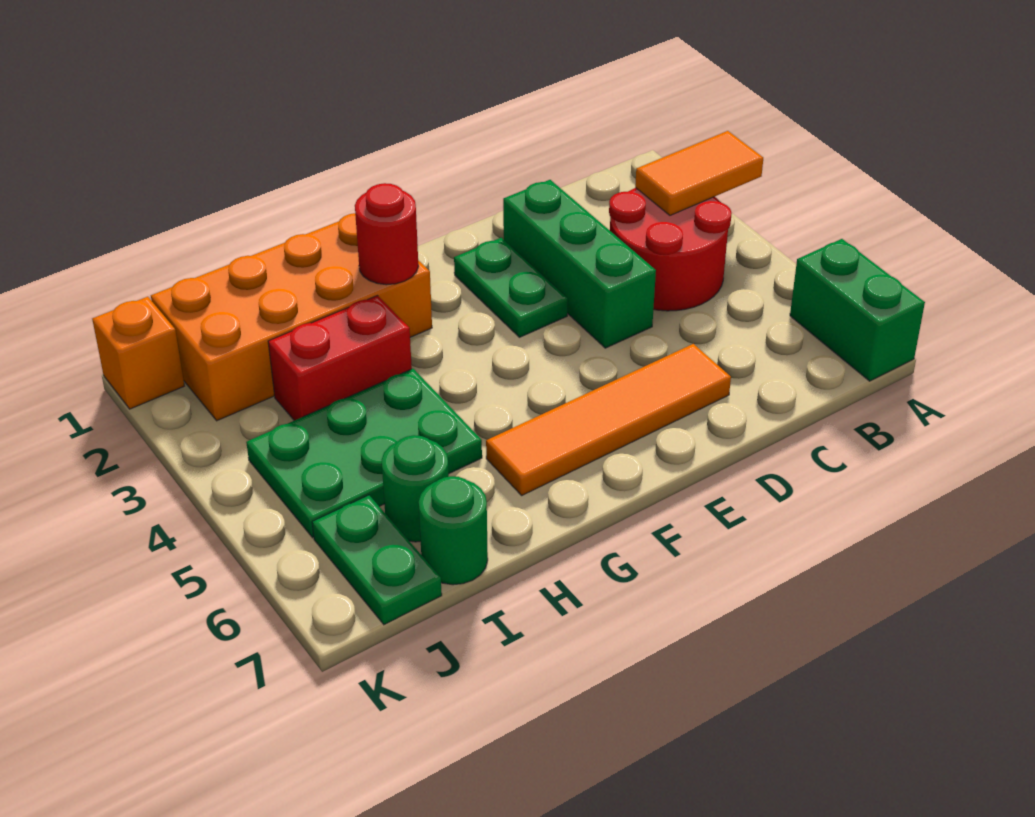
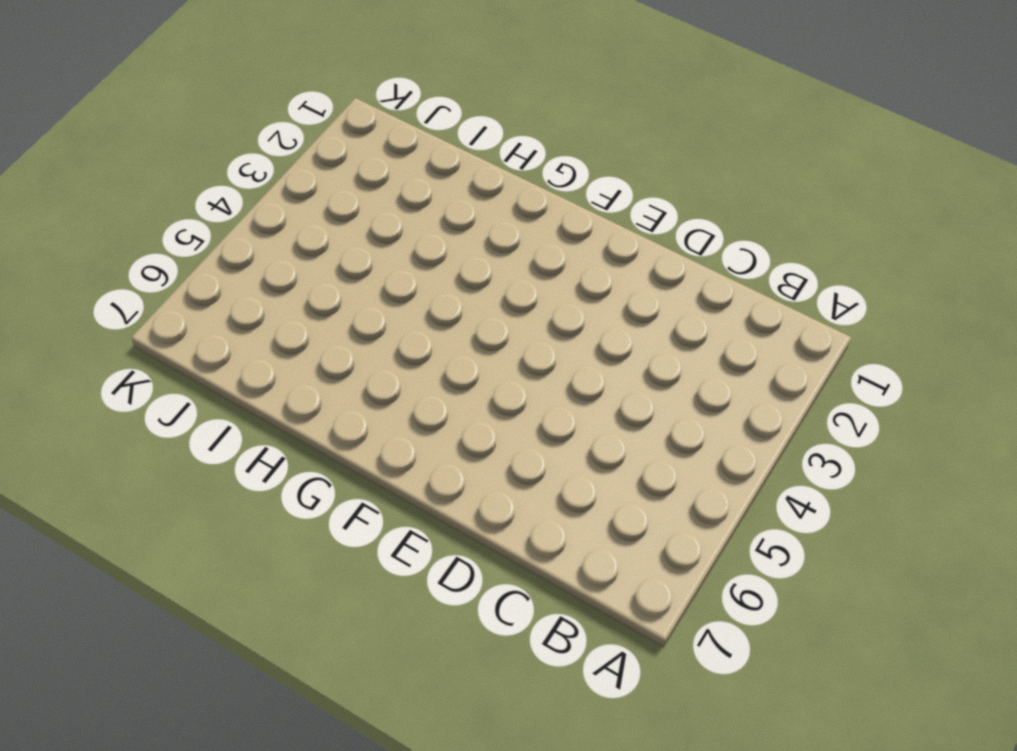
none -> green 1x2 brick [790,239,925,381]
none -> red 2x2 round brick [609,188,732,311]
none -> green 1x3 brick [503,180,656,348]

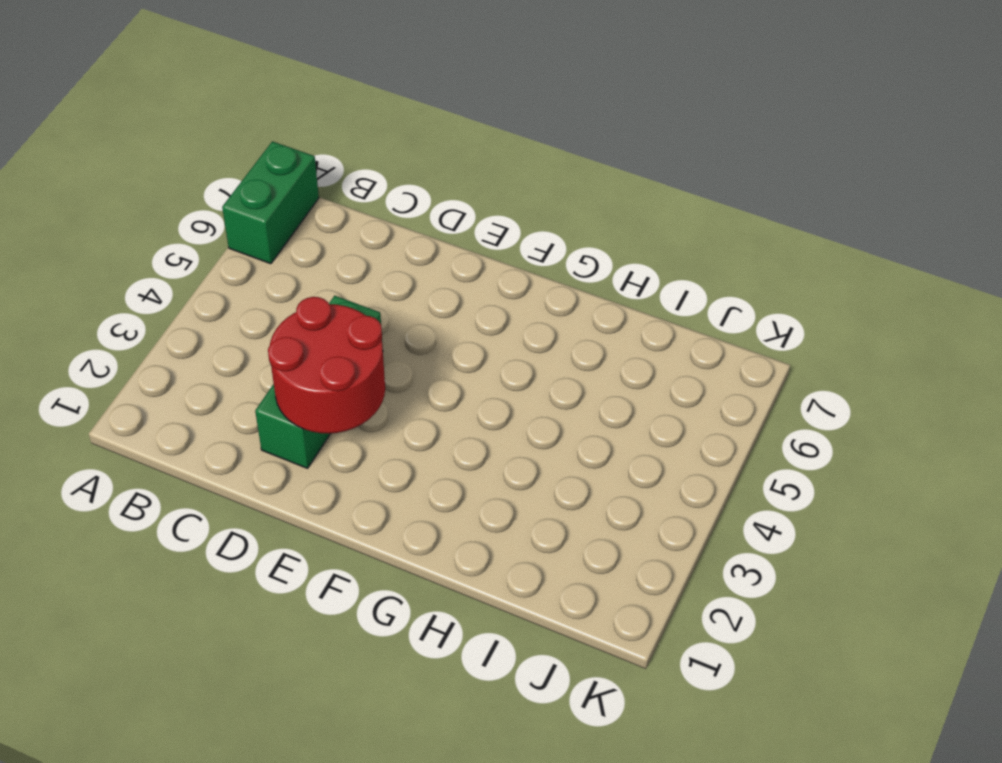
red 2x2 round brick [268,297,385,434] -> red 2x2 round brick moved to [609,188,732,311]
none -> orange 1x4 tile [486,344,731,495]
none -> green 1x2 plate [454,238,568,337]
none -> orange 2x4 brick [151,213,432,421]

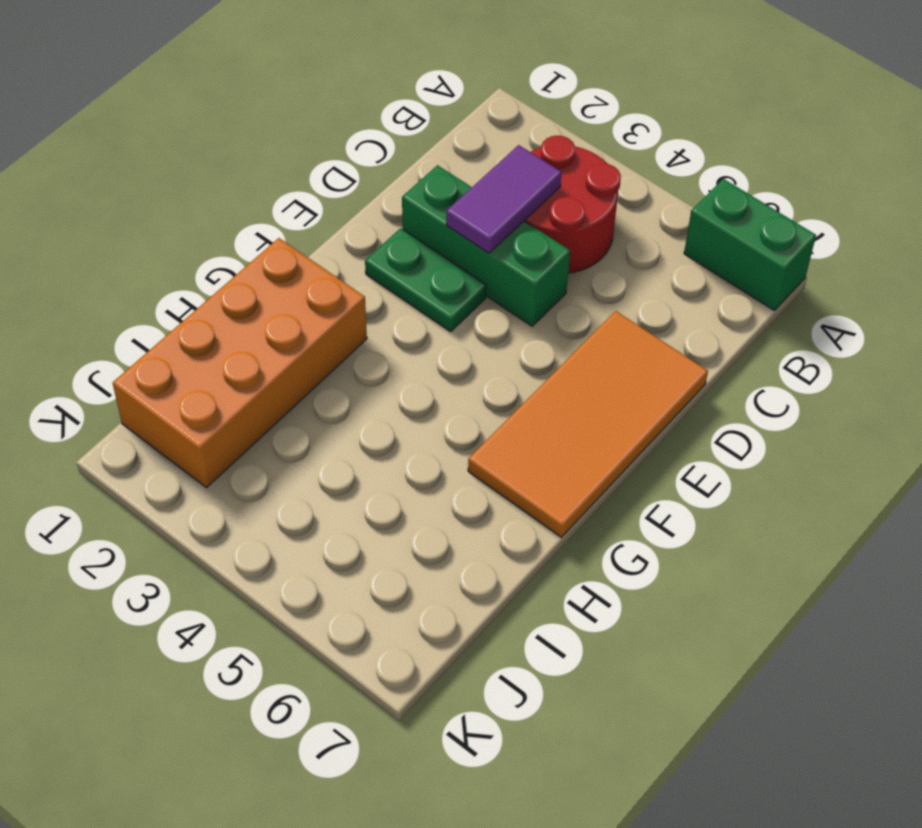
purple 1x2 tile [446,145,562,253] -> none
orange 2x4 tile [468,311,708,537] -> orange 1x4 tile [486,344,731,495]
none -> red 1x2 brick [268,296,412,421]
none -> green 2x3 plate [246,369,482,538]
none -> green 1x1 round brick [382,435,449,542]

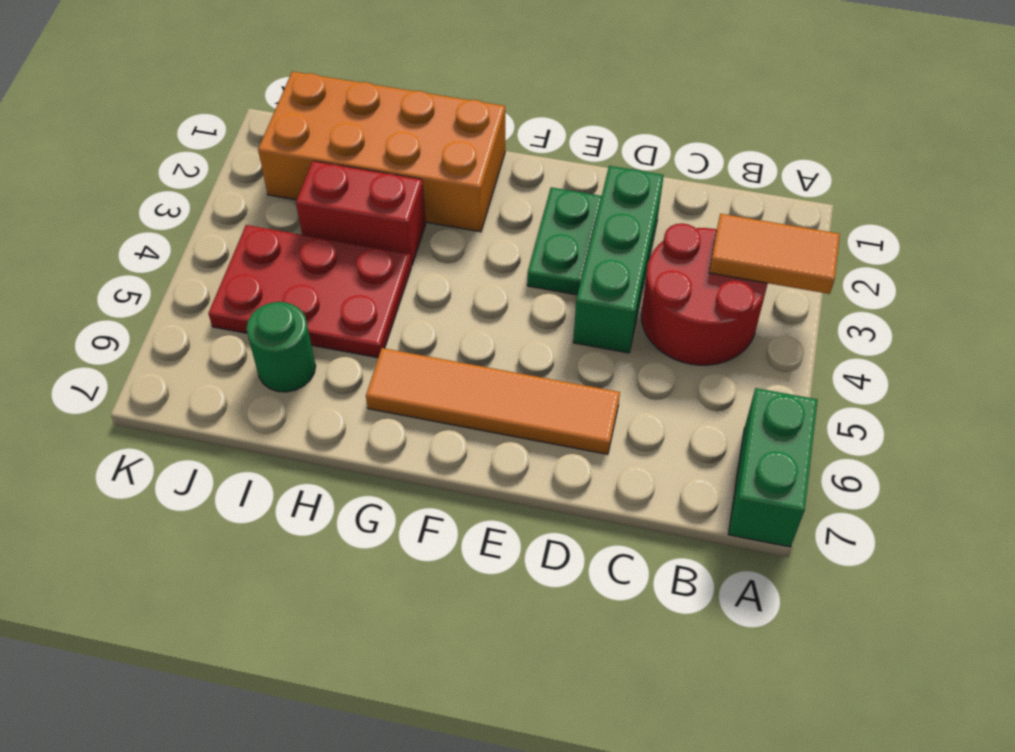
red 2x3 plate [208,225,411,358] -> green 2x3 plate [246,369,482,538]
none -> green 1x1 round brick [419,476,488,585]
none -> green 1x2 plate [312,495,442,625]
none -> orange 1x1 brick [92,297,184,409]

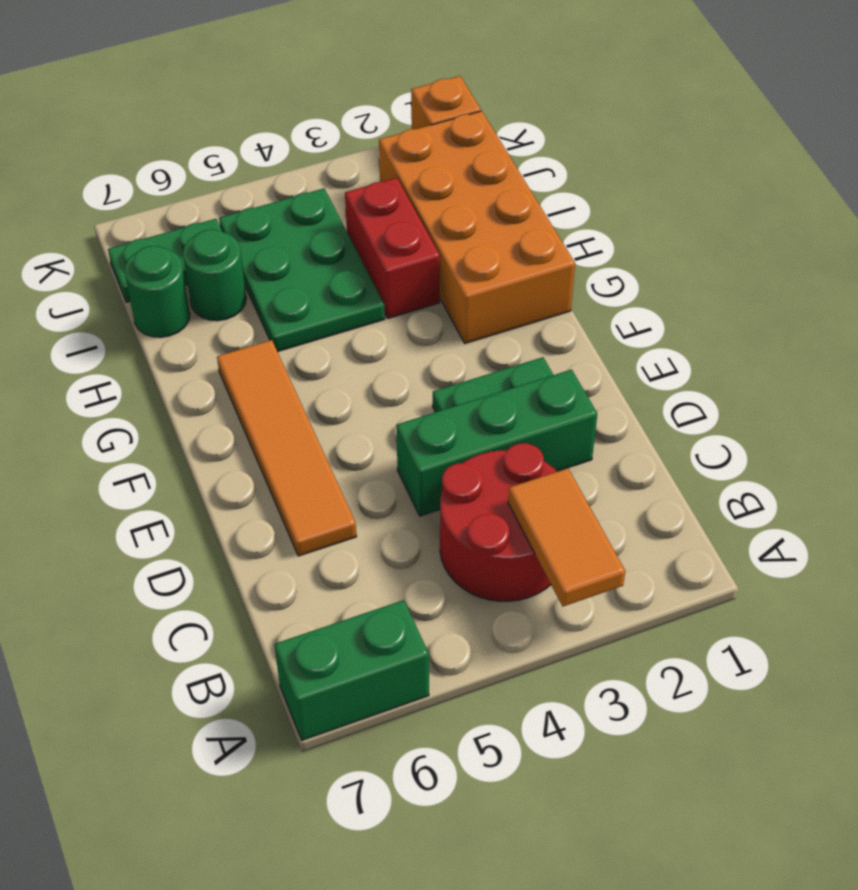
none -> red 1x1 round brick [355,183,418,285]

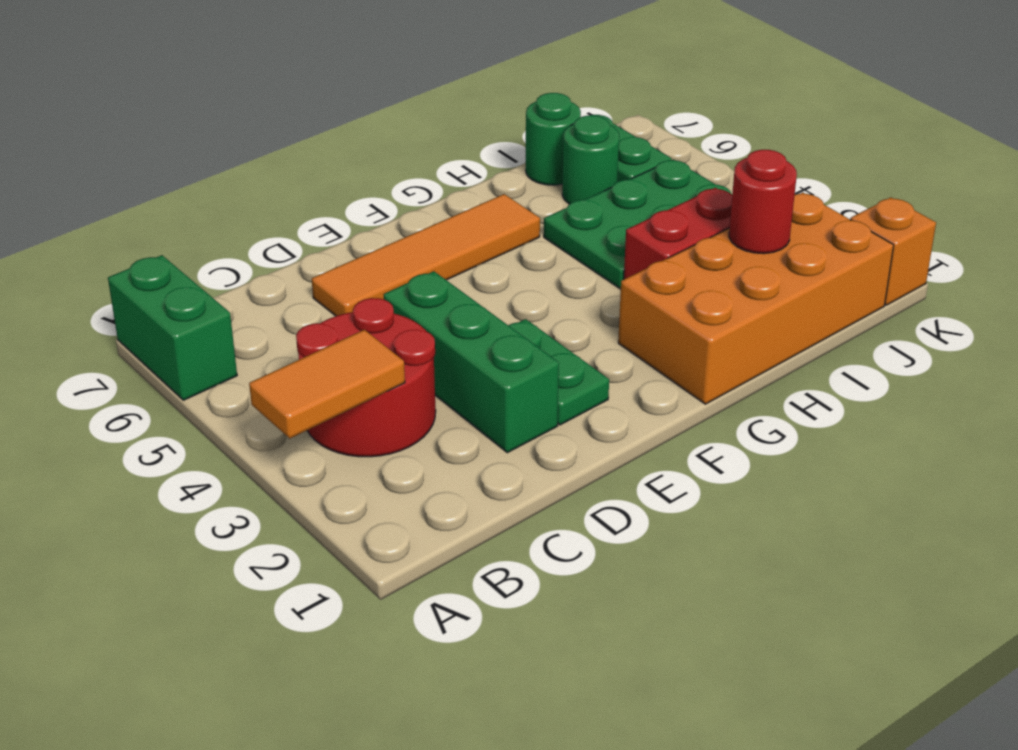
red 1x1 round brick [729,150,797,254] -> red 1x1 round brick moved to [355,183,418,285]

